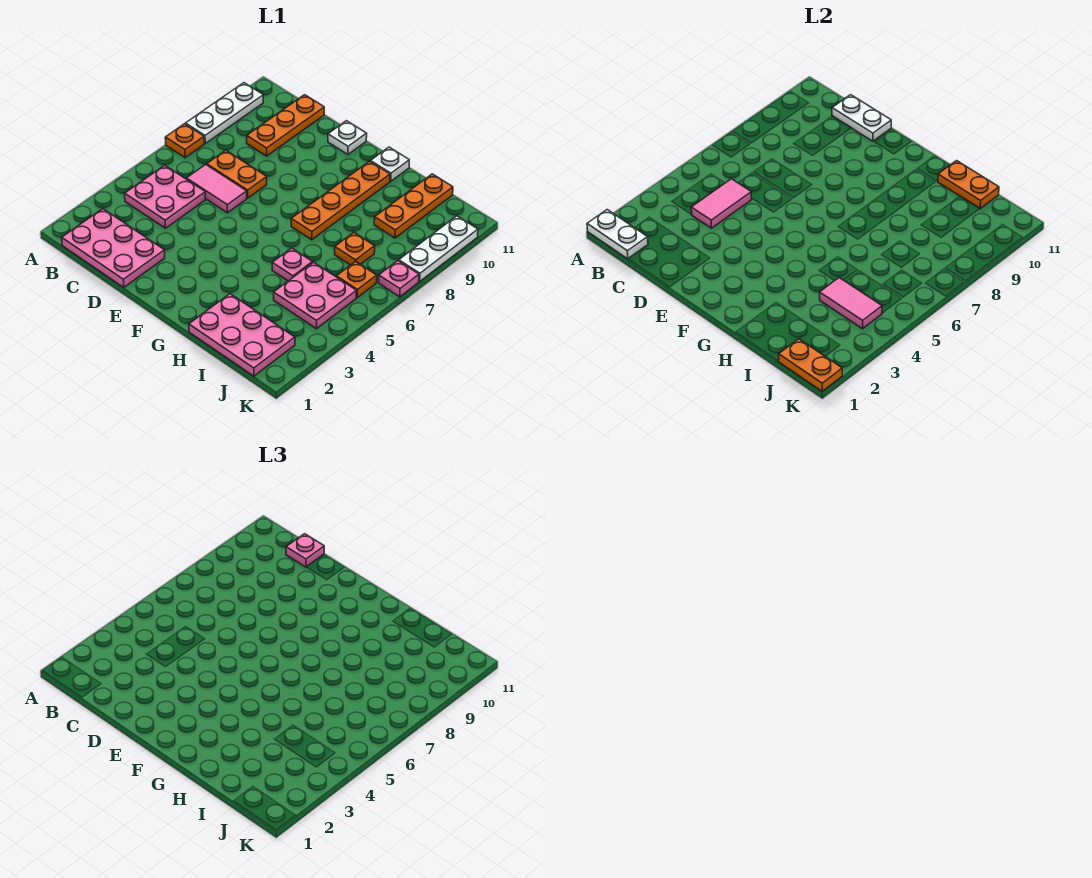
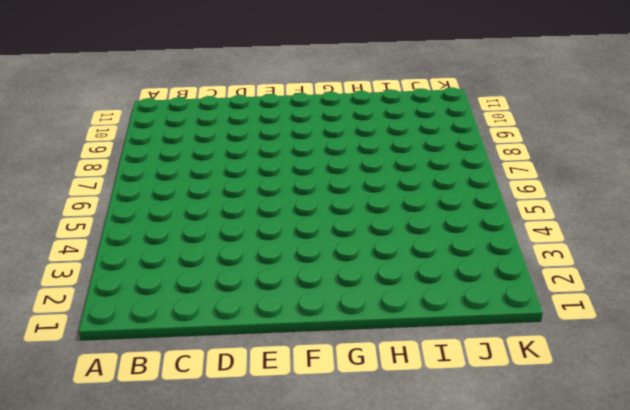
none -> orange 1x1 plate [165,124,204,158]
none -> white 1x3 plate [186,83,263,143]
none -> pink 2x3 plate [62,209,165,287]

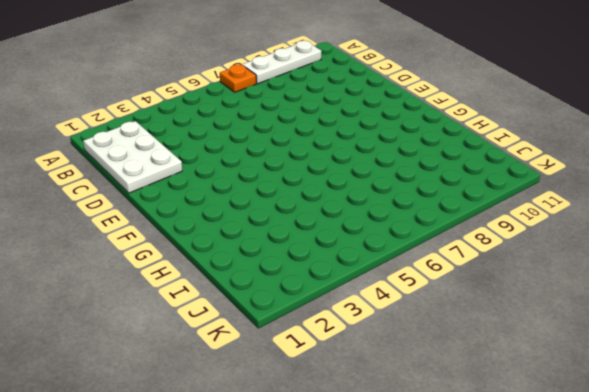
white 2x3 plate [83,121,182,193] -> pink 2x3 plate [62,209,165,287]
none -> pink 2x2 plate [125,165,206,228]
none -> pink 1x2 tile [186,165,247,213]
none -> orange 1x2 plate [207,150,267,198]

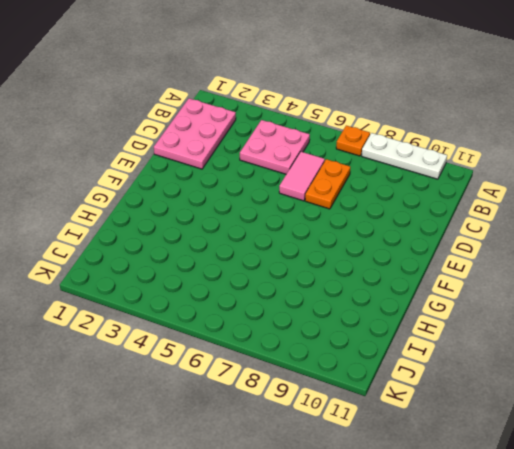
none -> orange 1x3 plate [247,95,324,156]
none -> white 1x1 plate [328,121,367,154]
none -> orange 1x4 plate [291,161,390,240]

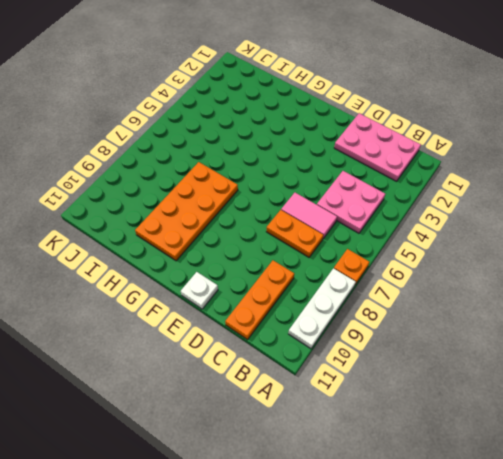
orange 2x4 plate [135,162,238,261] -> orange 1x4 plate [291,161,390,240]
none -> white 1x1 plate [371,147,409,181]
none -> pink 2x3 plate [189,294,295,376]
none -> pink 1x1 plate [272,248,312,281]

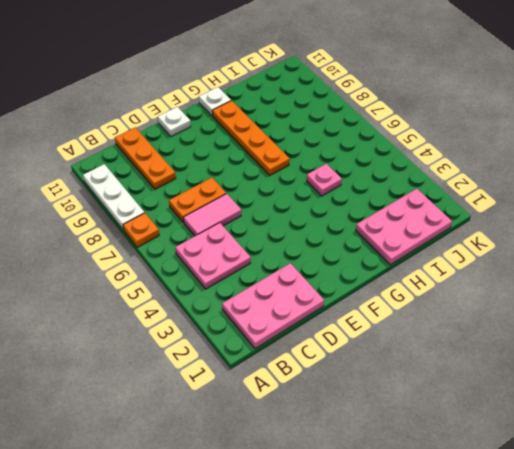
none -> pink 2x2 plate [274,262,357,329]
none -> orange 1x1 plate [335,232,375,265]
none -> orange 1x3 plate [374,174,453,238]

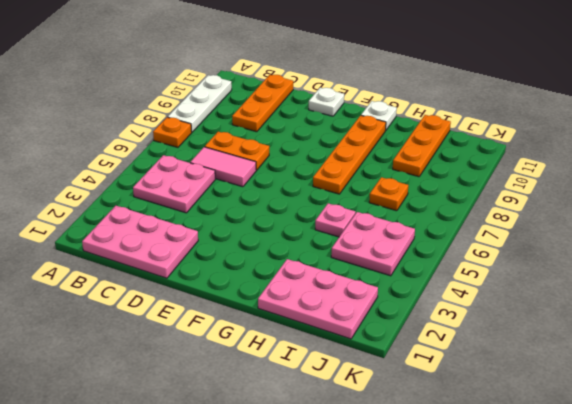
none -> orange 1x1 plate [336,262,377,297]
none -> pink 1x1 plate [379,261,419,297]
none -> white 1x3 plate [399,216,478,281]

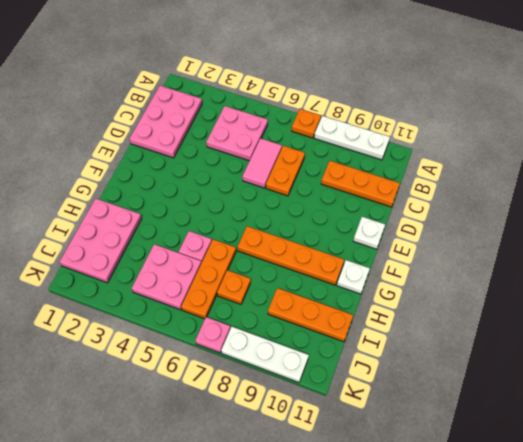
orange 1x3 plate [181,239,236,319] -> orange 1x1 plate [336,262,377,297]
none -> white 1x2 plate [587,210,648,259]
none -> pink 1x2 tile [691,179,752,228]
none -> white 1x2 plate [832,95,891,141]

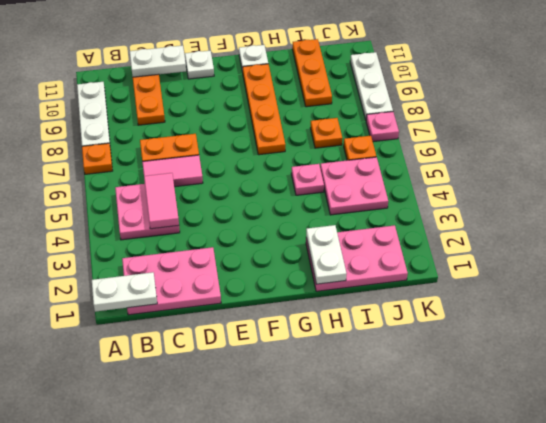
white 1x2 plate [306,225,347,284] -> none
none -> orange 1x2 plate [938,161,999,209]
none -> pink 1x2 tile [820,278,882,329]
none -> orange 1x2 plate [779,339,842,391]

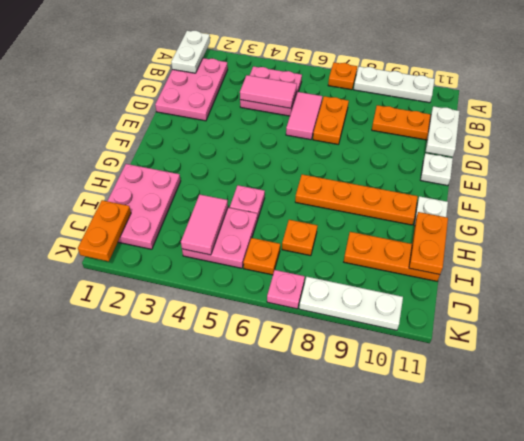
none -> pink 1x1 plate [286,534,324,567]

